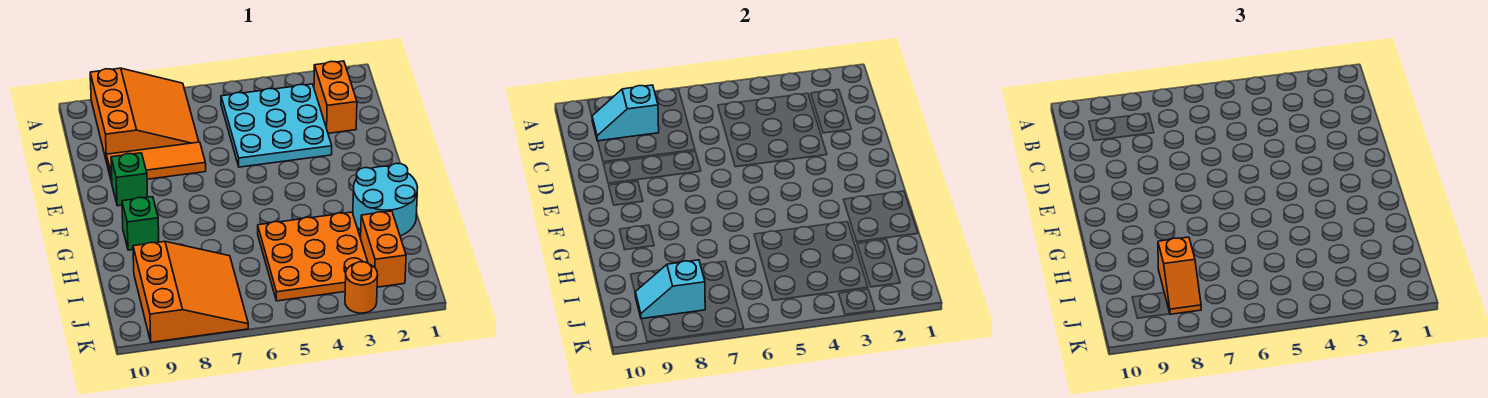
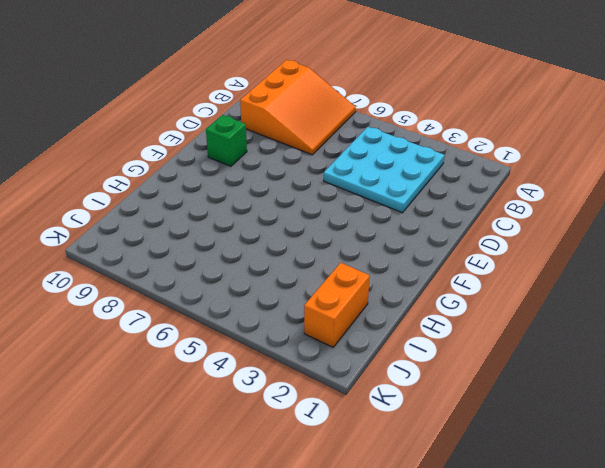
none -> orange 1x2 brick [314,61,357,133]
none -> orange 1x3 tile [106,142,206,182]
none -> cyan 2x2 round brick [353,163,418,236]

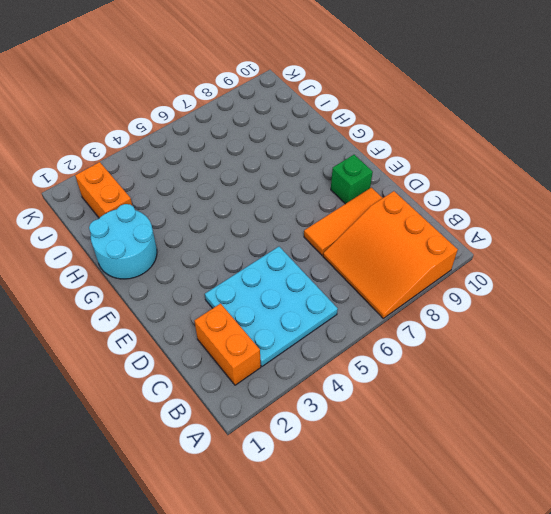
none -> green 1x1 brick [122,197,159,250]
none -> orange 3x3 plate [258,212,368,301]
none -> orange 3x3 slope [133,242,248,342]

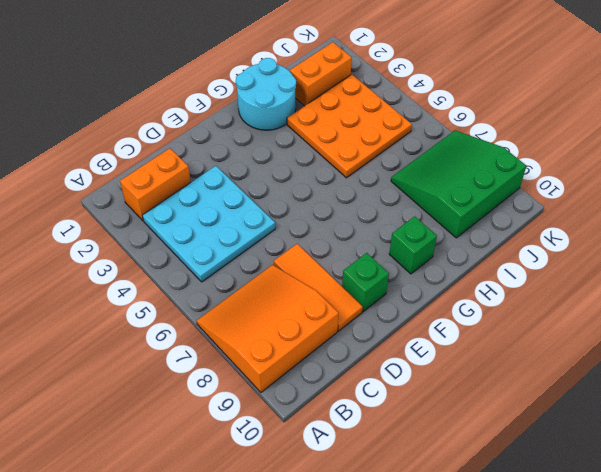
green 3x3 slope [391,130,526,238] -> orange 3x3 slope [133,242,248,342]
none -> orange 1x1 round brick [345,262,378,313]
none -> cyan 1x2 slope [592,85,659,141]
none -> cyan 1x2 slope [635,260,705,319]

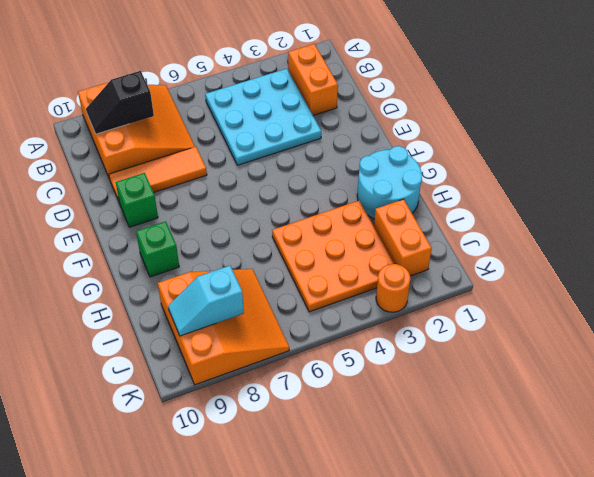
black 1x2 slope [86,71,154,134] -> cyan 1x2 slope [592,85,659,141]
none -> orange 1x2 slope [1158,237,1201,314]

